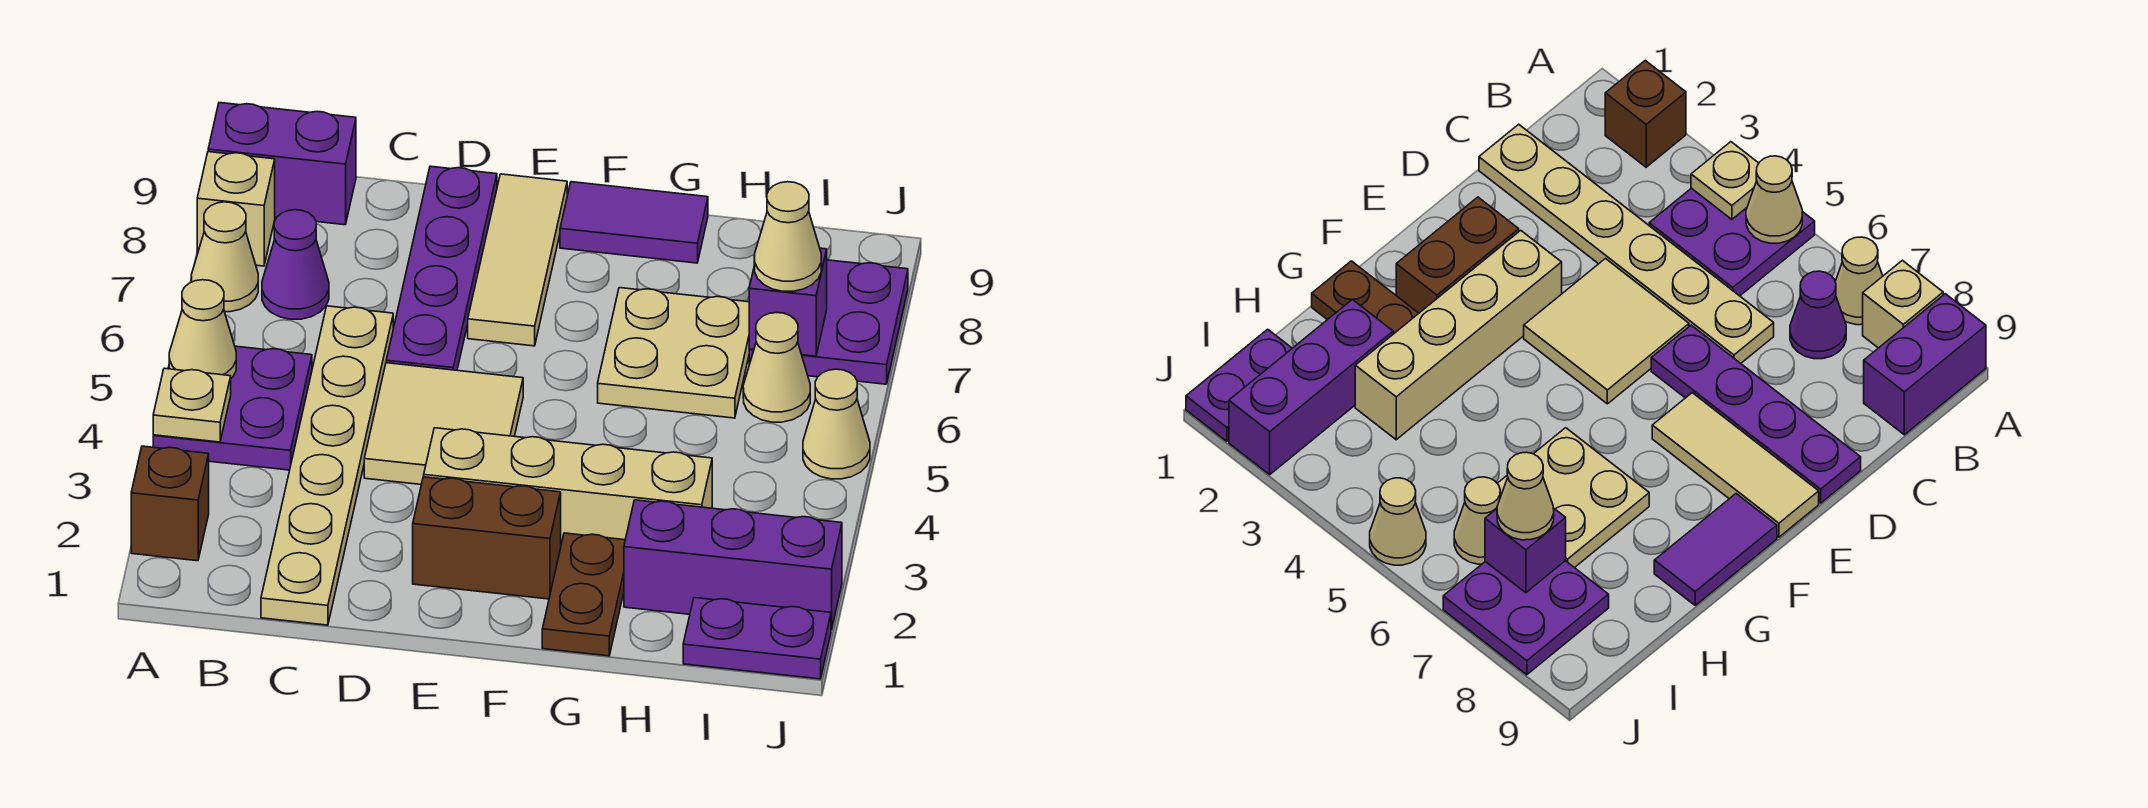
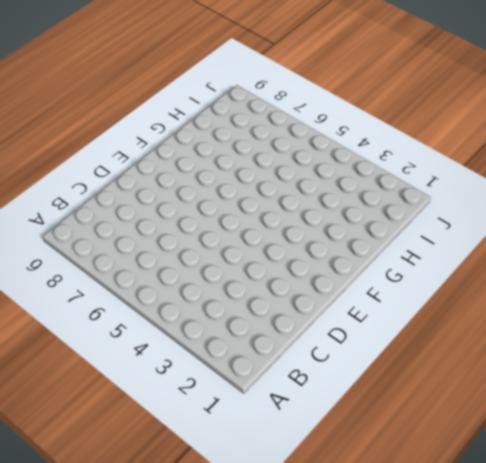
none -> brown 1x1 brick [131,446,209,561]
none -> purple 2x2 plate [153,346,312,470]
none -> tan 1x1 cone [191,202,258,312]

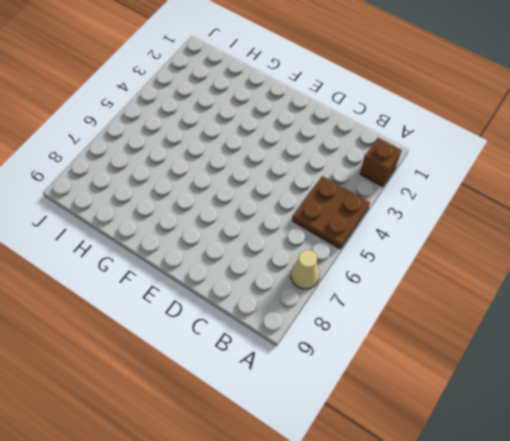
brown 2x2 plate [292,176,370,249] -> purple 2x2 plate [153,346,312,470]
none -> tan 1x1 brick [197,152,275,266]
none -> purple 1x2 brick [208,103,356,225]
none -> purple 1x1 cone [262,210,329,319]

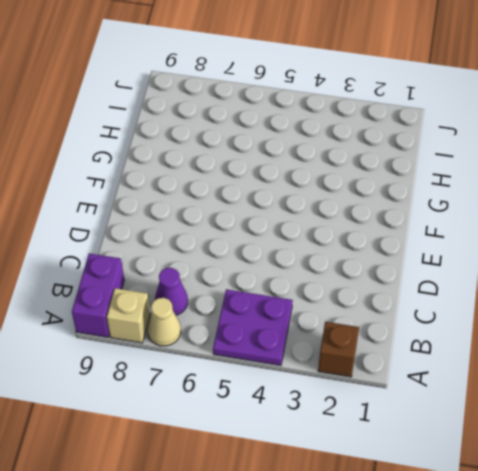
none -> tan 1x6 plate [261,306,393,625]
none -> tan 2x2 tile [364,363,523,484]
none -> purple 1x4 plate [386,166,497,370]

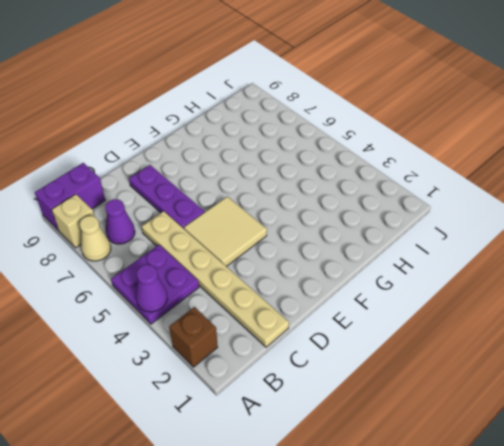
purple 1x1 cone [136,265,167,312] -> tan 1x1 plate [153,368,231,442]
purple 1x3 plate [129,165,205,229] -> purple 1x4 plate [386,166,497,370]
none -> brown 1x2 brick [413,477,561,599]
none -> tan 1x4 brick [424,428,712,544]
none -> tan 1x3 tile [468,174,567,346]

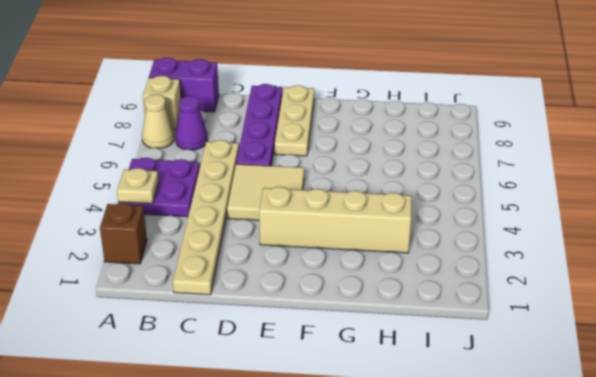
tan 1x3 plate [275,85,314,156] -> tan 1x3 tile [468,174,567,346]
none -> brown 1x2 brick [413,477,561,599]
none -> purple 1x2 tile [560,182,708,263]
none -> brown 1x2 plate [542,533,625,656]

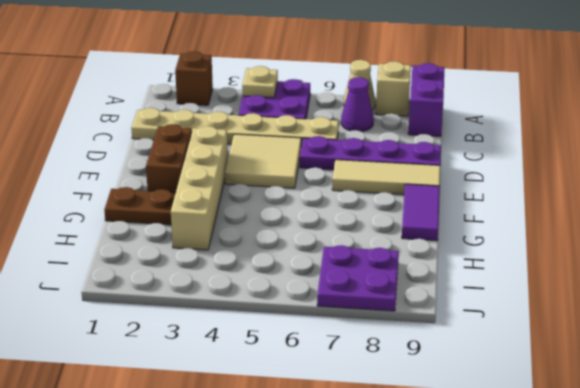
none -> tan 2x2 plate [598,288,749,418]
none -> purple 1x3 brick [624,500,842,630]
none -> purple 1x2 plate [683,598,831,679]

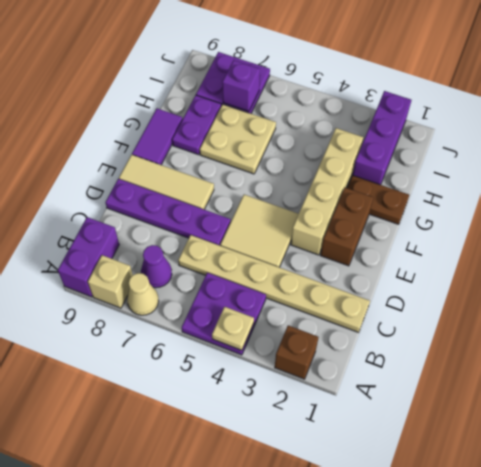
purple 1x2 plate [172,95,221,155] -> purple 1x2 plate moved to [683,598,831,679]
none -> tan 1x1 cone [743,313,810,422]
none -> tan 1x1 cone [803,369,870,479]
none -> tan 1x1 cone [169,280,236,378]

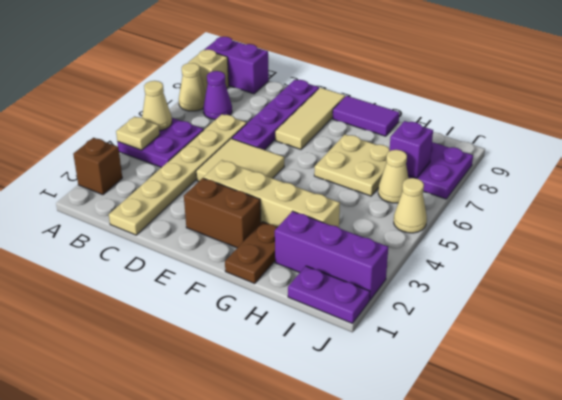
none -> tan 1x1 cone [754,182,821,291]

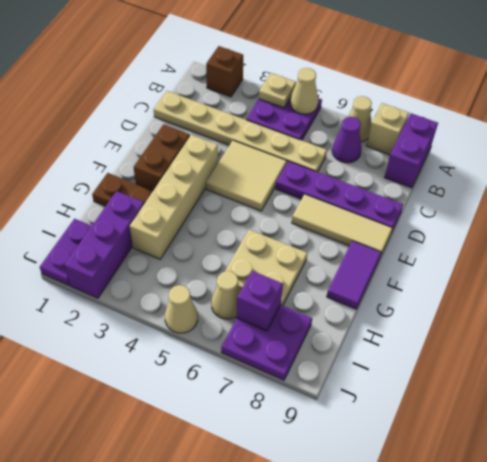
none -> tan 1x1 cone [754,182,821,291]

